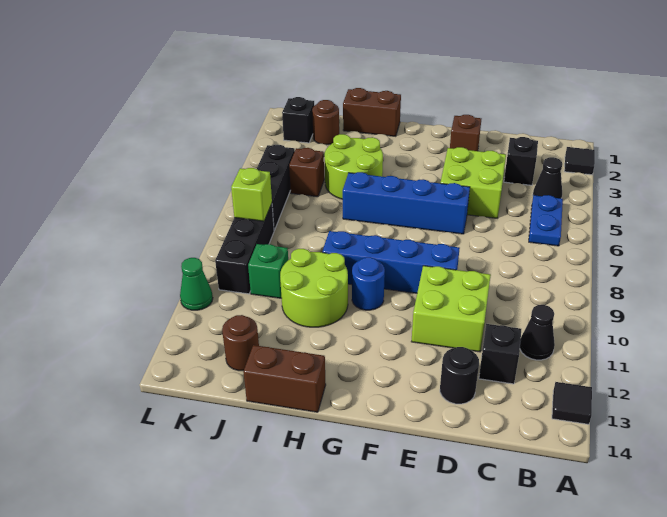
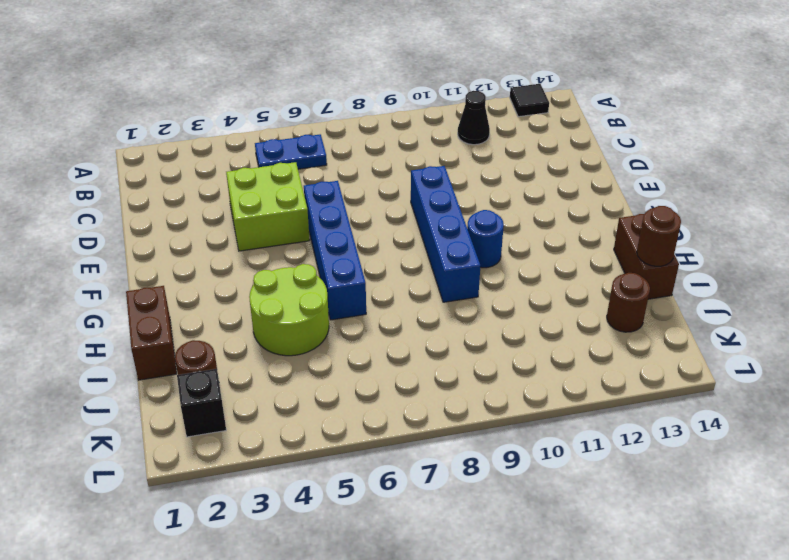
brown 1x1 round brick [637,206,681,266] -> none
none -> black 1x1 tile [564,147,595,175]
none -> black 1x1 cone [533,157,562,199]
none -> black 1x1 brick [504,137,538,185]

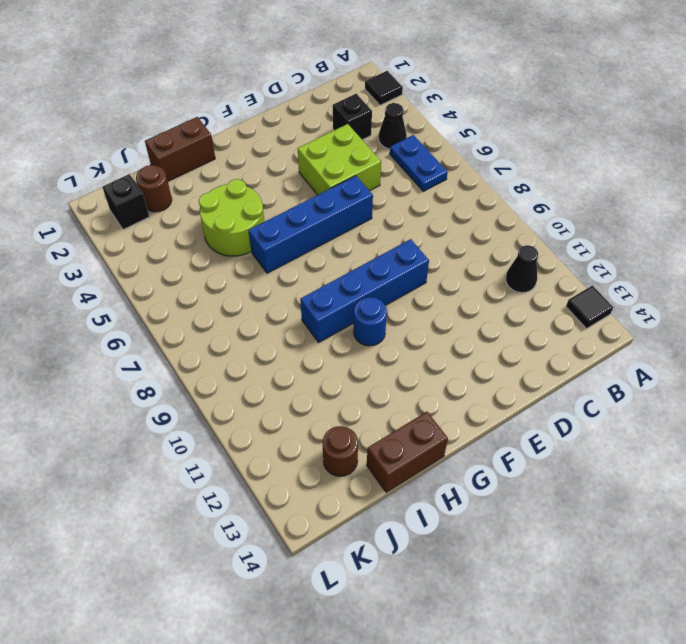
none -> black 1x1 brick [479,324,521,384]
none -> lime 2x2 brick [411,266,491,352]
none -> black 1x1 round brick [440,347,479,404]

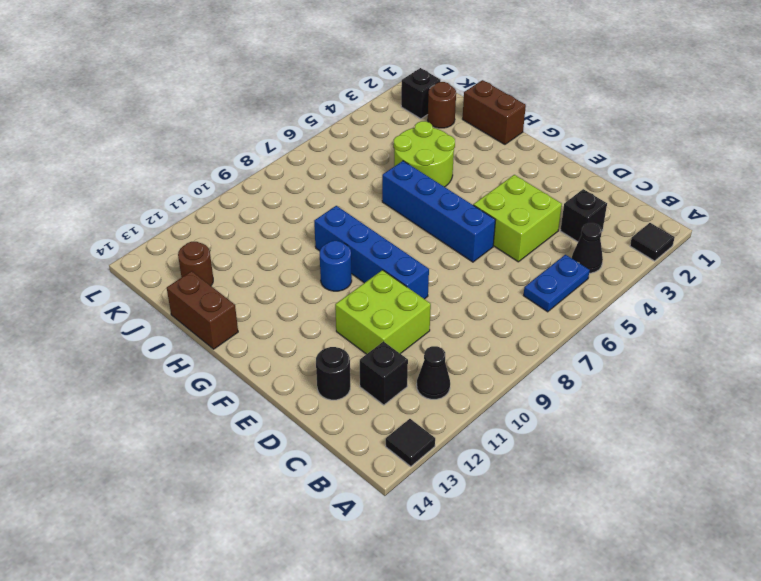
none -> brown 1x1 brick [450,115,481,151]
none -> lime 2x2 round brick [280,249,348,327]
none -> brown 1x1 brick [289,148,324,197]

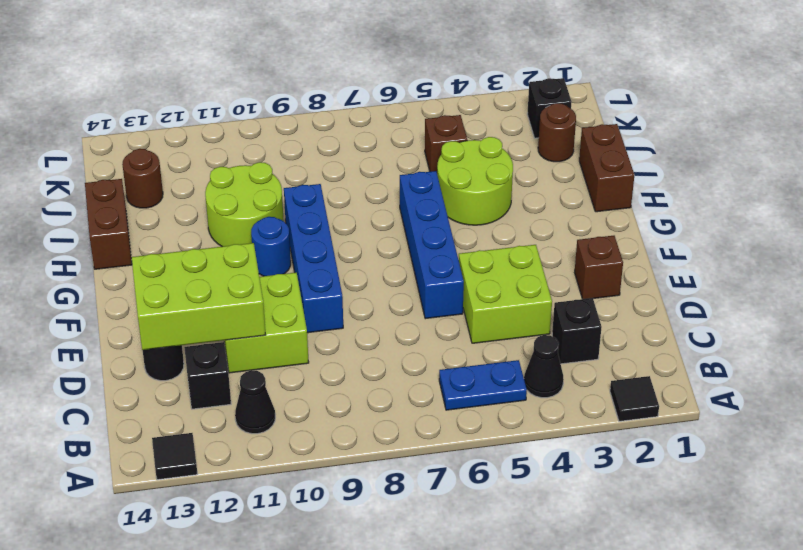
lime 2x3 brick [131,243,266,350] -> none
none -> green 1x1 brick [248,244,288,298]
none -> black 1x3 brick [257,145,295,230]
none -> black 1x3 brick [215,204,274,294]

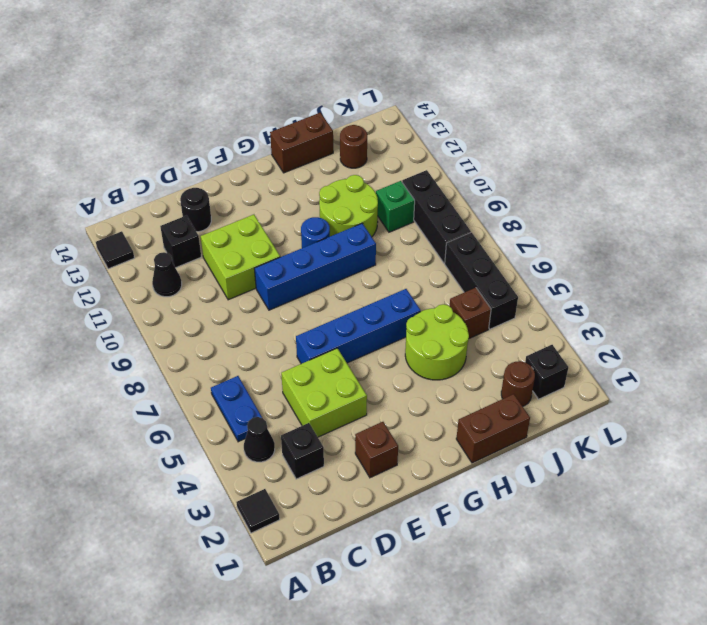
none -> green 1x1 cone [180,258,213,310]
none -> lime 1x1 brick [231,168,272,221]

